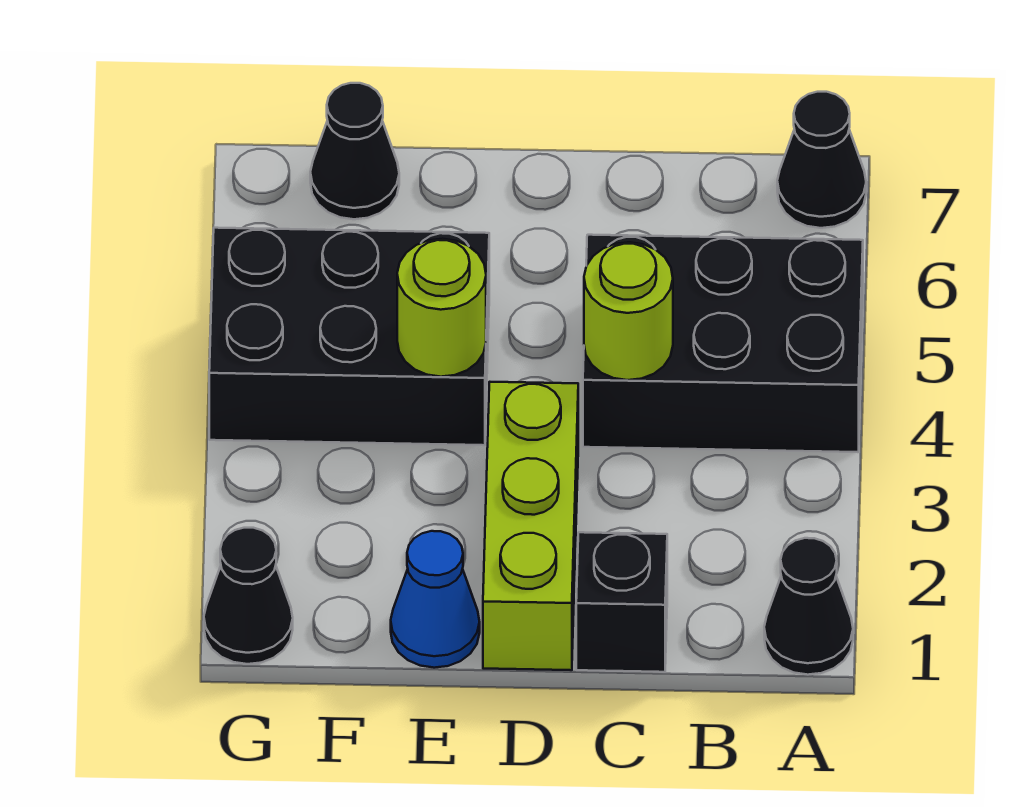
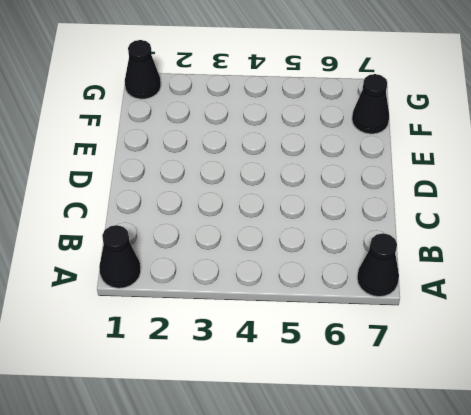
none -> black 2x3 brick [583,235,863,452]
none -> black 1x1 brick [576,532,667,672]

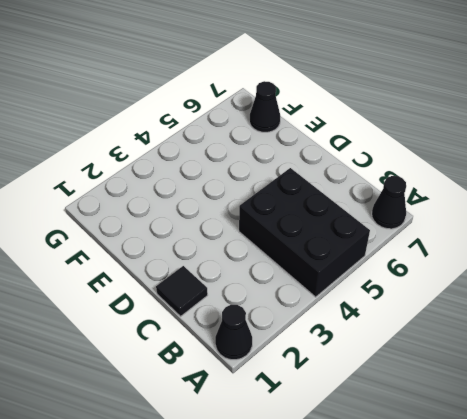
black 1x1 tile [156,266,208,316] -> black 1x1 brick [576,532,667,672]
none -> lime 1x3 brick [483,382,578,670]
none -> blue 1x1 cone [391,531,480,668]

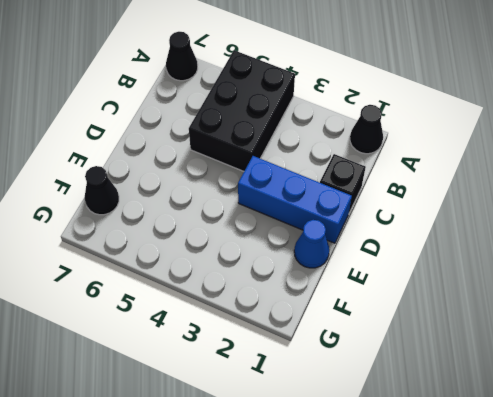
blue 1x3 brick [238,156,352,243] -> lime 1x3 brick [483,382,578,670]
none -> black 2x3 brick [209,228,489,445]
none -> black 1x1 cone [204,528,293,664]

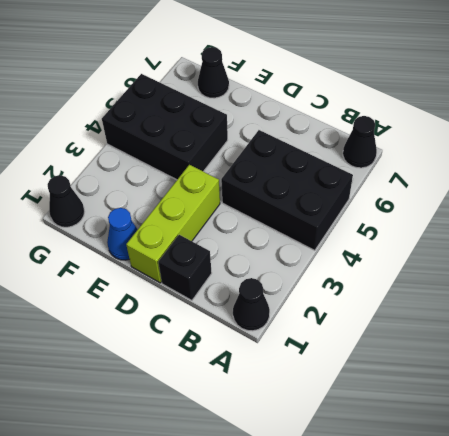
none -> lime 1x1 round brick [584,242,673,380]
none -> lime 1x1 round brick [397,239,486,377]

